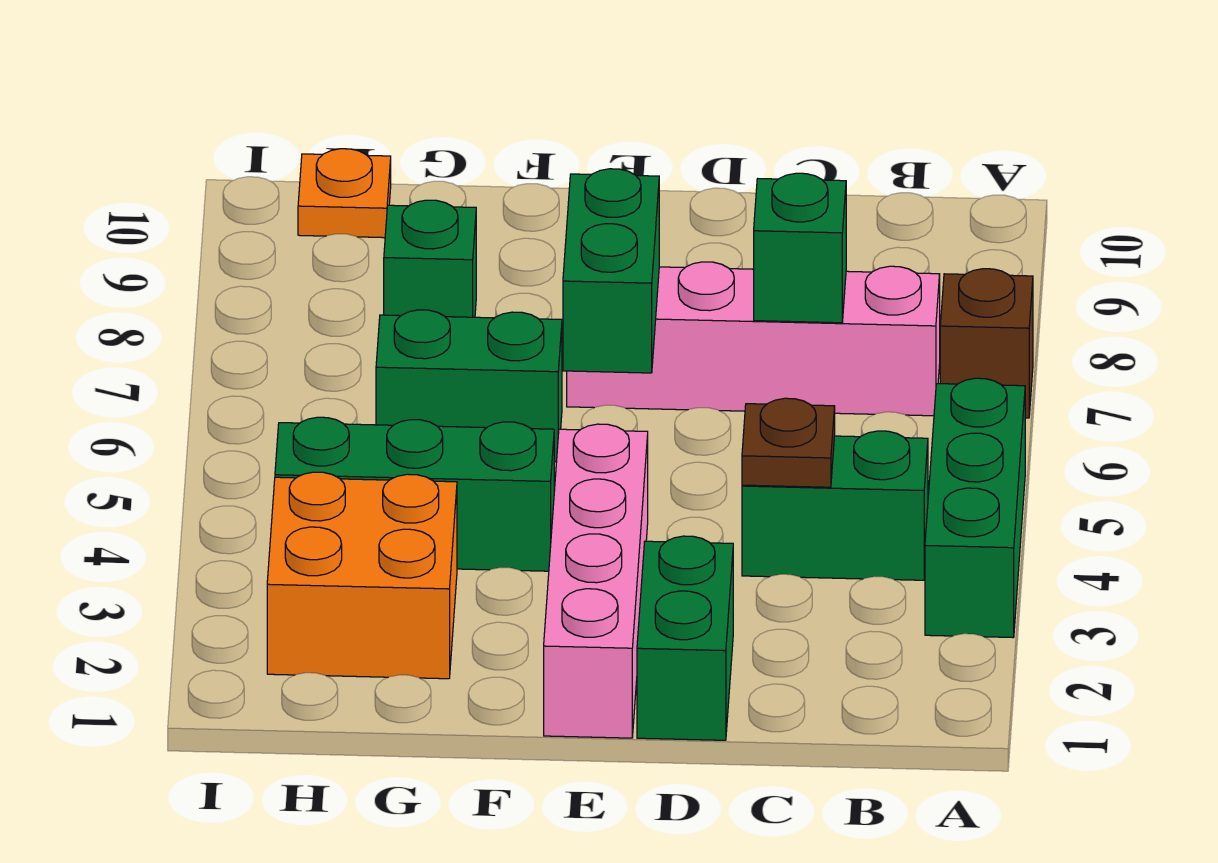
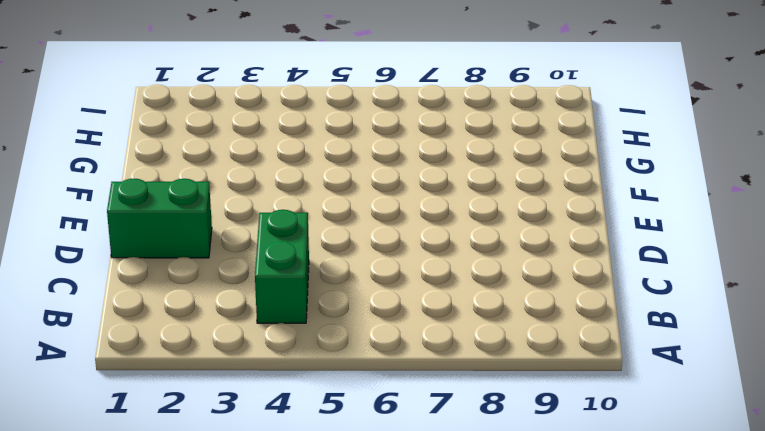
none -> green 1x3 brick [925,378,1025,638]
none -> brown 1x1 brick [940,269,1033,418]
none -> pink 1x4 brick [567,262,940,416]

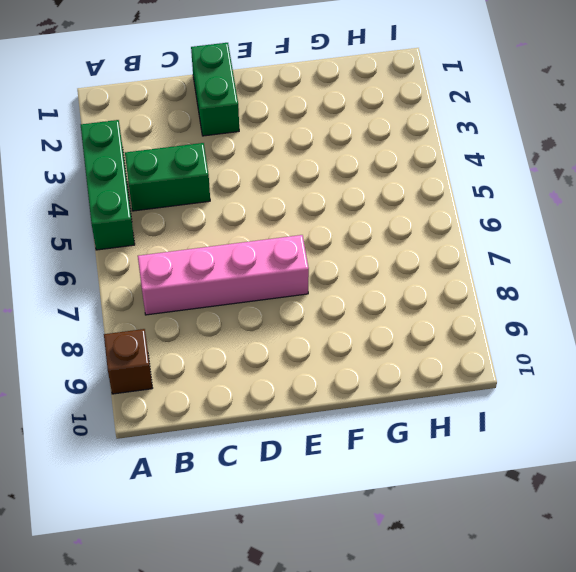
brown 1x1 brick [104,329,152,394] -> brown 1x1 brick moved to [940,269,1033,418]
none -> pink 1x4 brick [544,424,648,738]
none -> green 1x3 brick [275,417,554,571]
none -> green 1x2 brick [376,310,562,462]

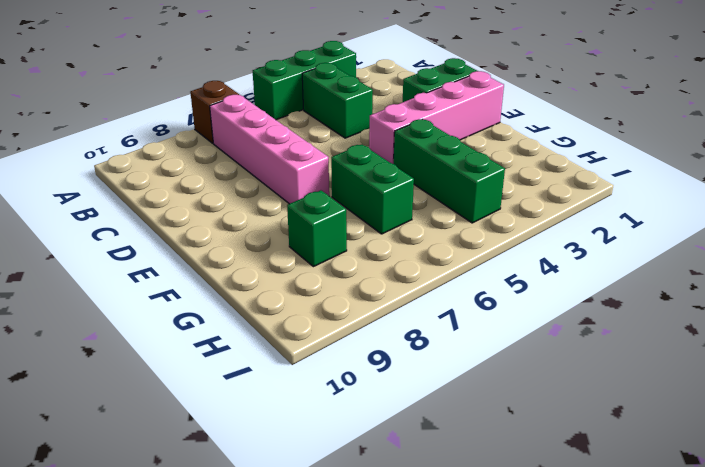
none -> orange 2x2 brick [267,472,457,679]
none -> orange 1x1 plate [298,149,391,238]
none -> brown 1x1 plate [742,398,835,487]

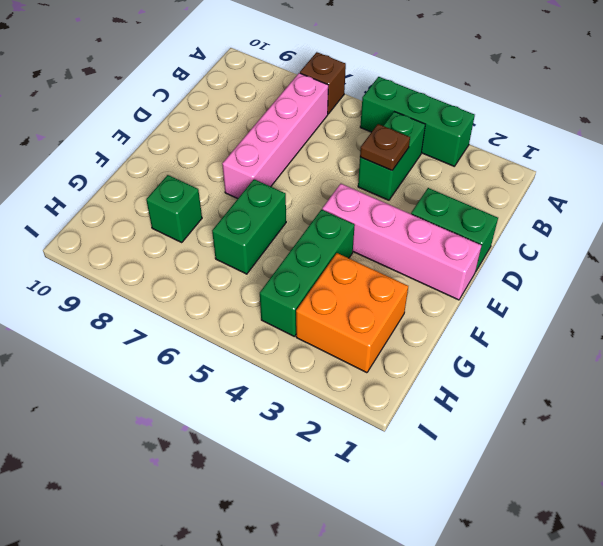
none -> orange 1x1 plate [298,149,391,238]
none -> green 1x1 brick [754,173,846,323]
none -> green 1x2 brick [563,169,659,373]

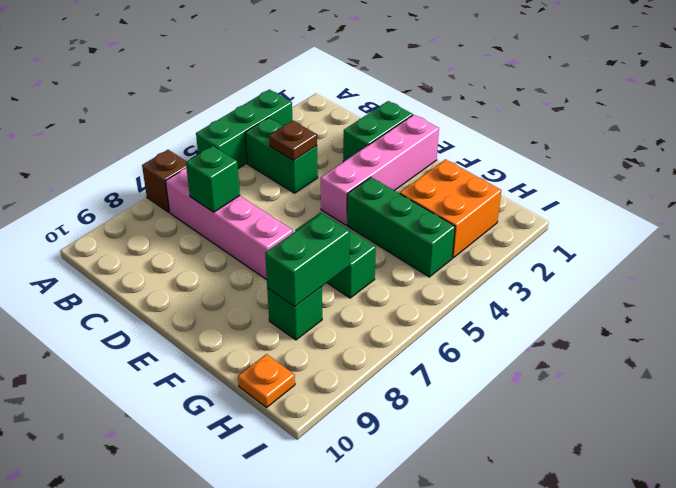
green 1x2 brick [265,214,350,307] -> green 1x2 brick moved to [563,169,659,373]

